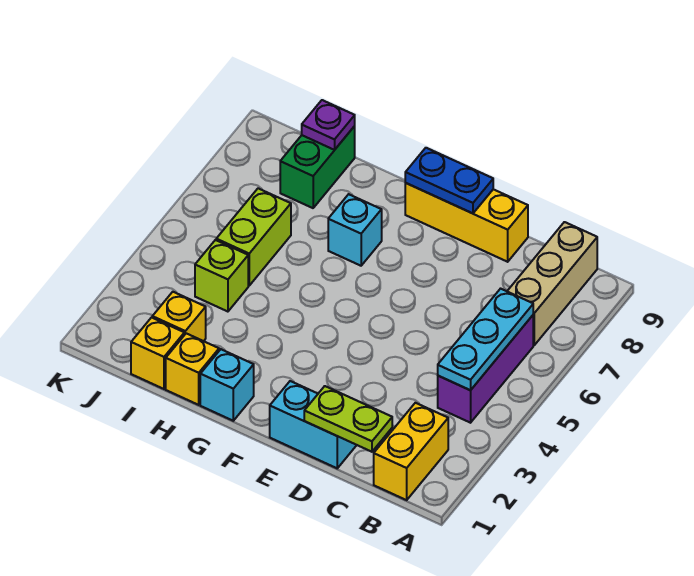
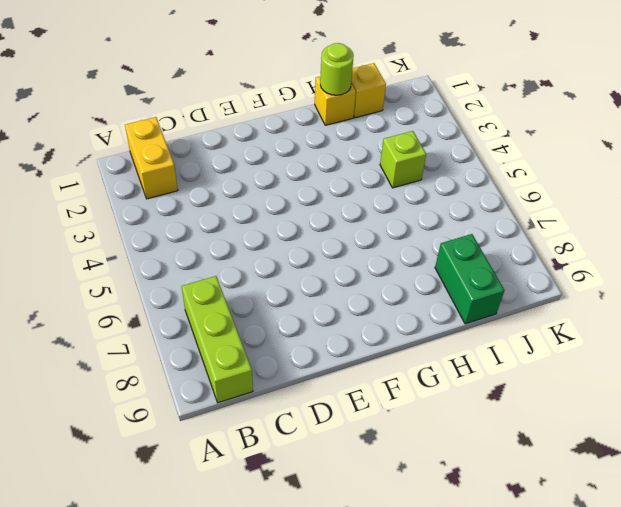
lime 1x3 brick [182,276,253,403] -> tan 1x3 brick [507,222,597,345]
lime 1x1 round brick [320,43,354,95] -> none
none -> purple 1x3 brick [438,315,533,423]
none -> cyan 1x2 brick [270,381,356,468]
none -> yellow 1x3 brick [405,183,528,262]

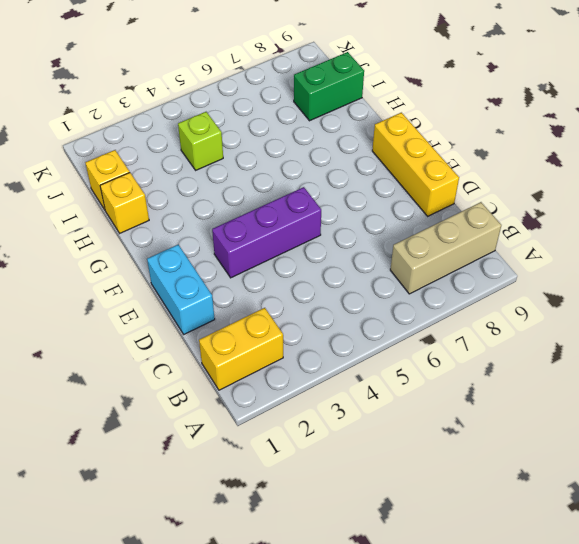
purple 1x3 brick [212,187,321,278] -> purple 1x3 brick moved to [438,315,533,423]
none -> cyan 1x1 brick [200,349,254,421]
none -> cyan 1x1 brick [328,194,382,266]
none -> yellow 1x1 brick [152,292,206,341]

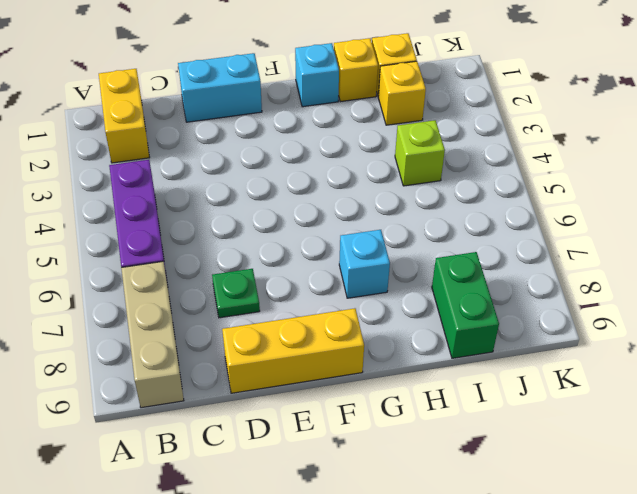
green 1x1 plate [212,269,260,318] -> none
none -> lime 1x2 brick [216,188,291,286]
none -> cyan 1x3 plate [438,289,533,390]
none -> lime 1x2 plate [304,386,392,452]

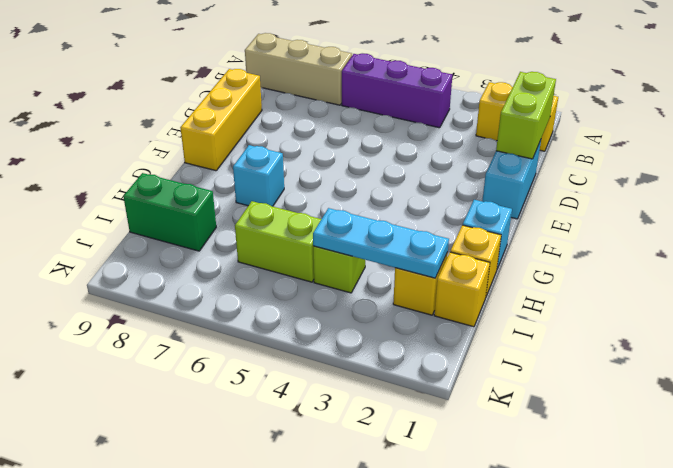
lime 1x2 brick [496,72,556,159] -> lime 1x2 plate [304,386,392,452]
cyan 1x3 plate [313,208,449,278] -> cyan 1x3 plate moved to [438,289,533,390]
none -> blue 1x2 plate [405,148,493,213]
none -> purple 1x1 plate [302,100,355,150]

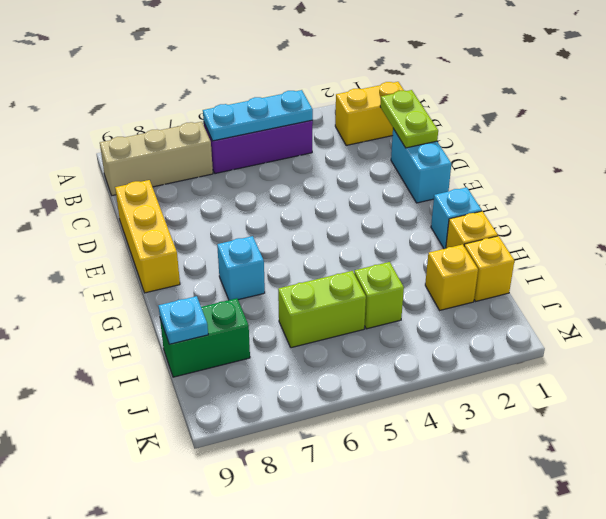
cyan 1x1 plate [158,296,208,344] -> purple 1x1 plate [302,100,355,150]
none -> blue 1x2 plate [405,148,493,213]

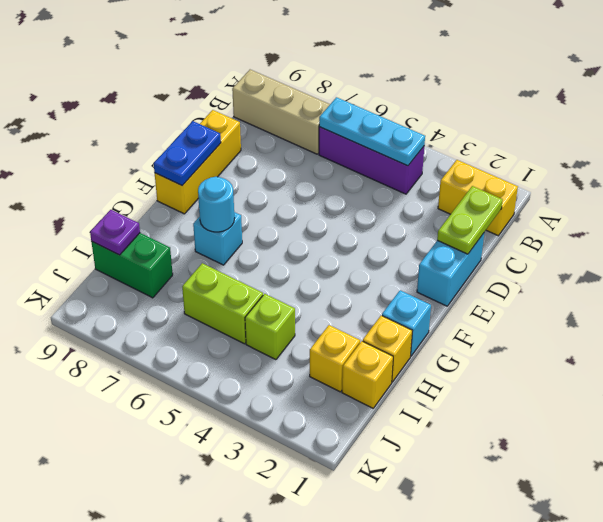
cyan 1x1 round brick [198,177,234,232] -> none

